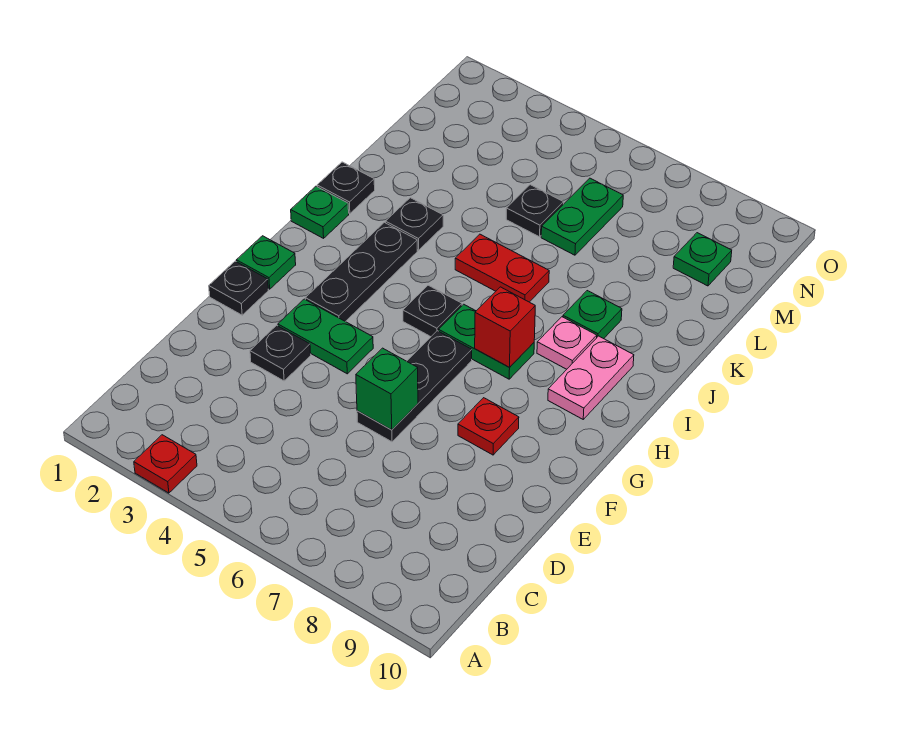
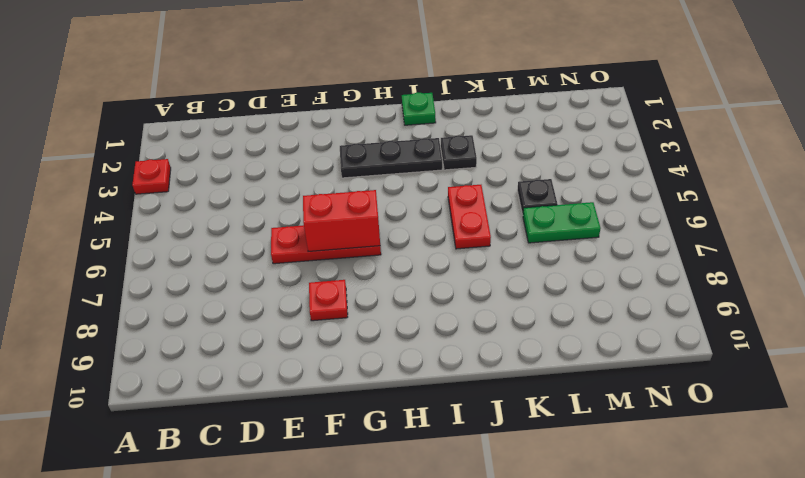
red 1x3 plate [271,225,381,264] -> black 1x3 plate [357,331,472,442]
red 1x2 brick [303,190,380,252] -> none
none -> black 1x1 plate [250,325,311,381]
none -> black 1x1 plate [209,261,268,315]
none -> green 1x2 plate [278,299,373,374]

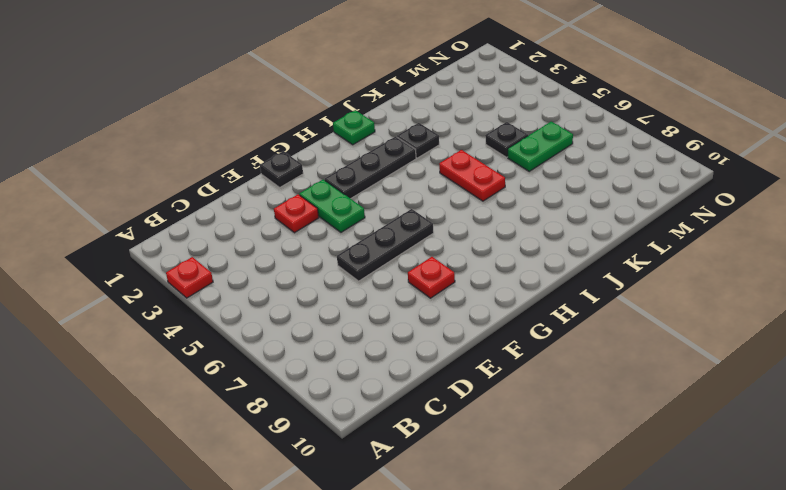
red 1x1 plate [274,194,319,233] -> black 1x1 plate [250,325,311,381]
none -> green 1x1 plate [236,236,296,289]
none -> black 1x1 plate [403,285,462,337]
none -> green 1x2 plate [439,304,534,379]

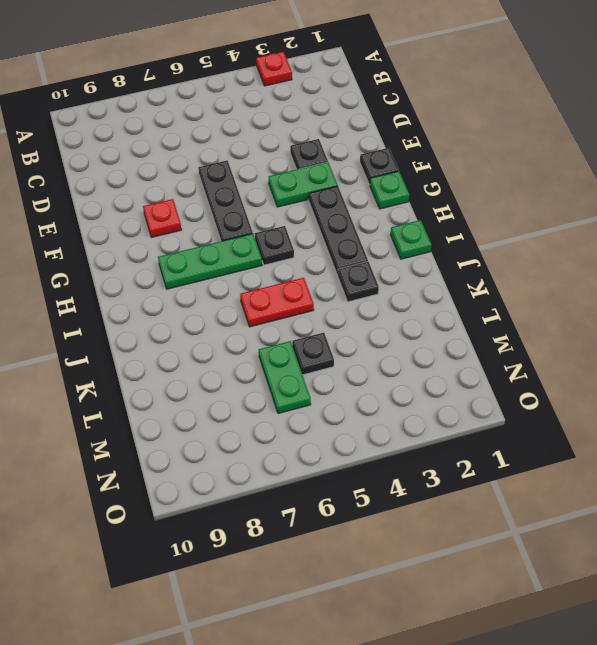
green 1x3 plate [158,234,262,289] -> green 1x2 plate [439,304,534,379]
none -> pink 1x2 plate [548,336,634,419]
none -> pink 1x1 plate [537,317,597,369]
none -> black 1x1 plate [317,162,375,214]

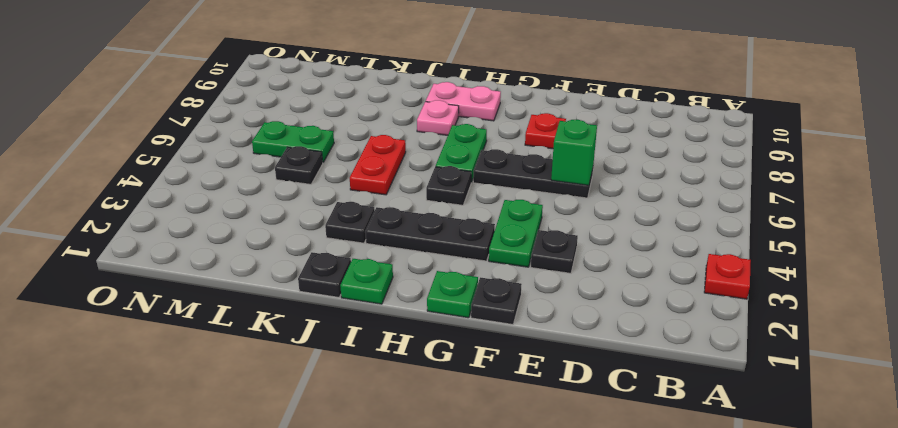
none -> green 1x1 plate [563,291,622,339]
none -> green 1x1 plate [673,233,732,286]
none -> red 1x1 brick [475,287,535,367]

